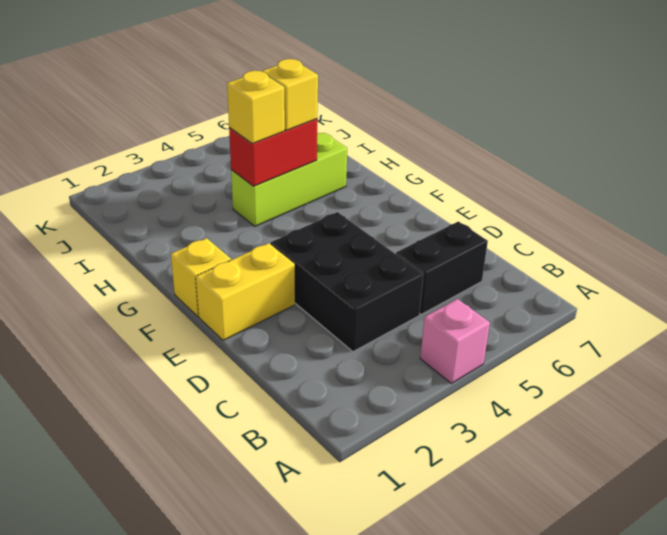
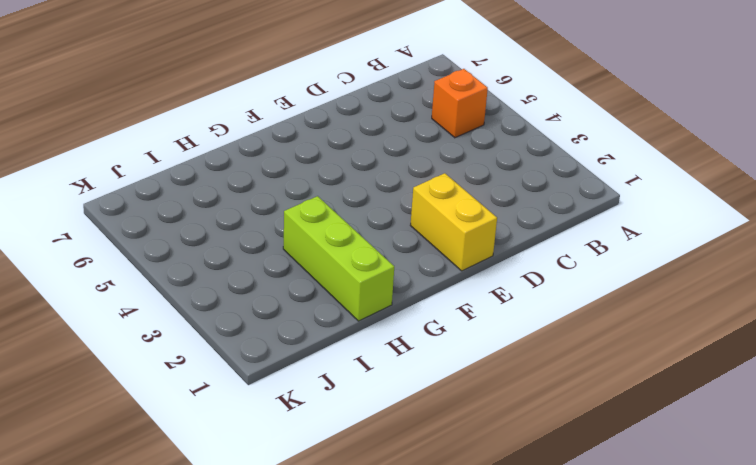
orange 1x1 brick [432,69,488,138] -> none
lime 1x3 brick [283,196,394,321] -> lime 1x3 brick moved to [231,133,347,226]
none -> pink 1x1 brick [420,299,490,383]
none -> black 2x3 brick [271,212,423,352]

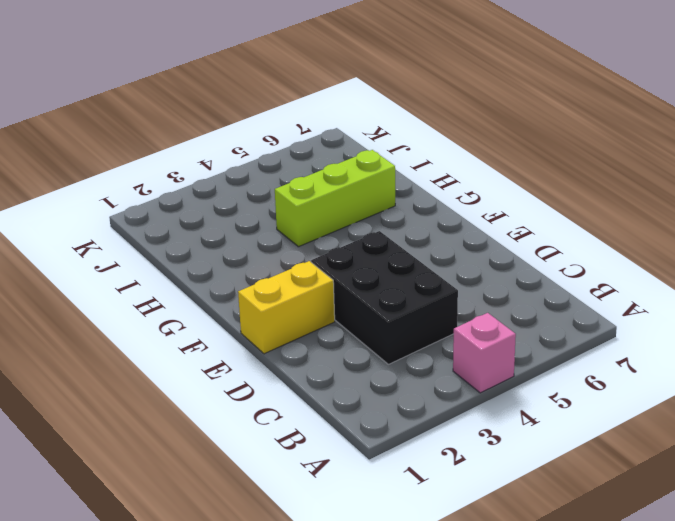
none -> black 1x2 brick [396,221,488,314]
none -> yellow 1x1 brick [171,238,231,316]

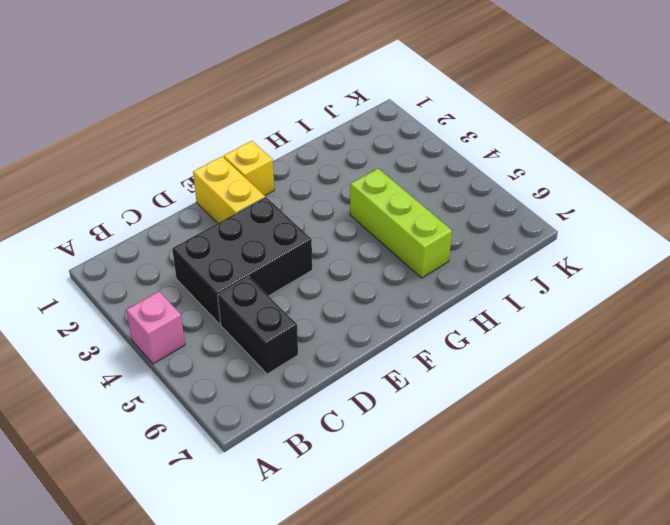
none -> red 1x2 brick [229,119,317,186]
none -> yellow 1x1 brick [227,71,285,144]

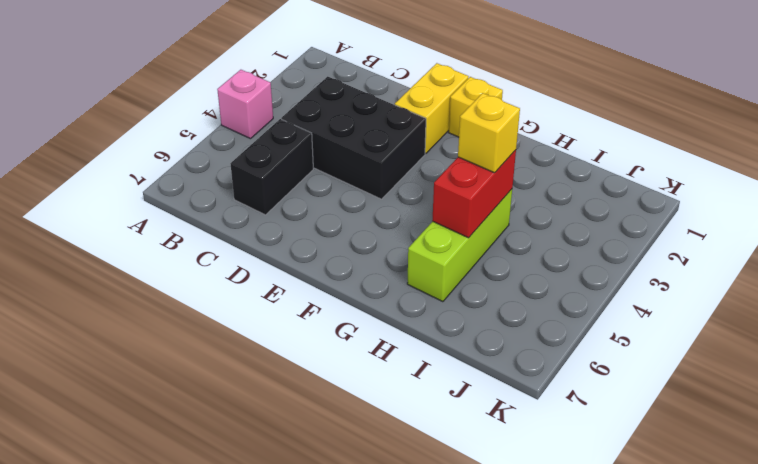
none -> yellow 1x1 brick [262,59,318,131]

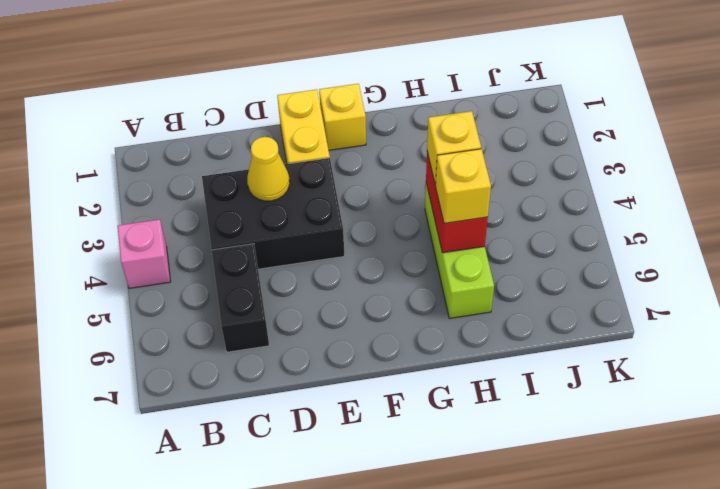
yellow 1x1 cone [247,137,290,201] -> none

